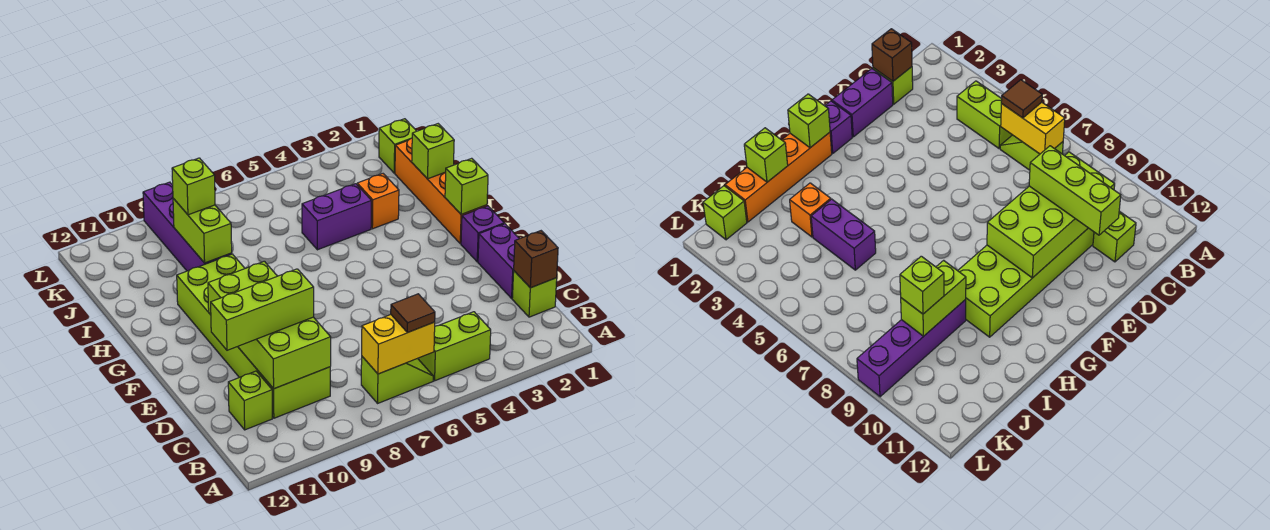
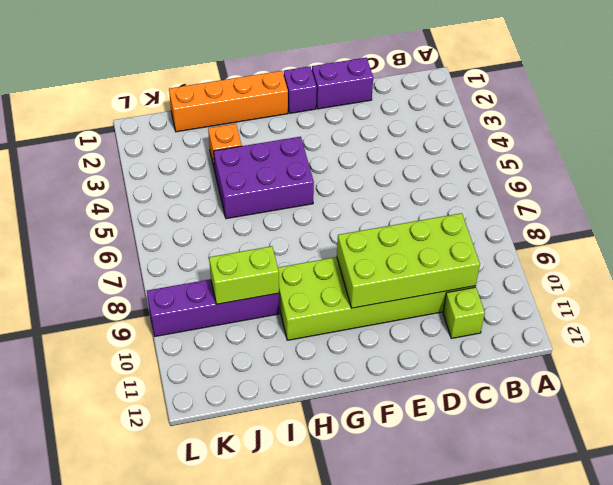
purple 2x3 brick [214,137,314,219] -> purple 1x2 brick [302,184,371,250]
none -> lime 1x2 brick [418,312,491,381]
none -> lime 1x2 slope [361,357,433,403]
none -> lime 1x1 brick [512,271,557,317]

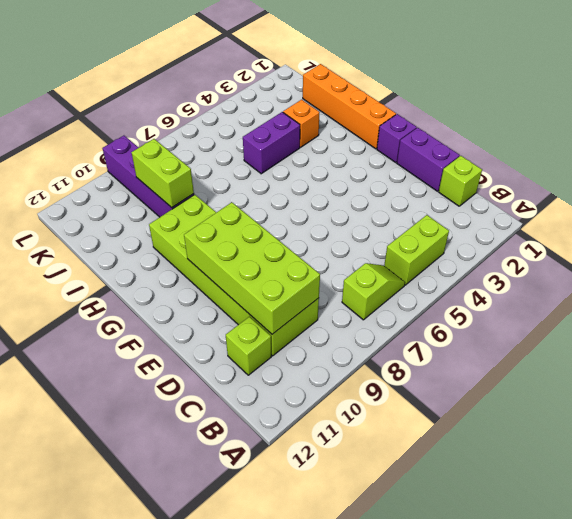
none -> lime 1x1 brick [379,119,416,173]
none -> yellow 1x2 brick [362,315,435,374]
none -> brown 1x1 brick [514,231,558,288]

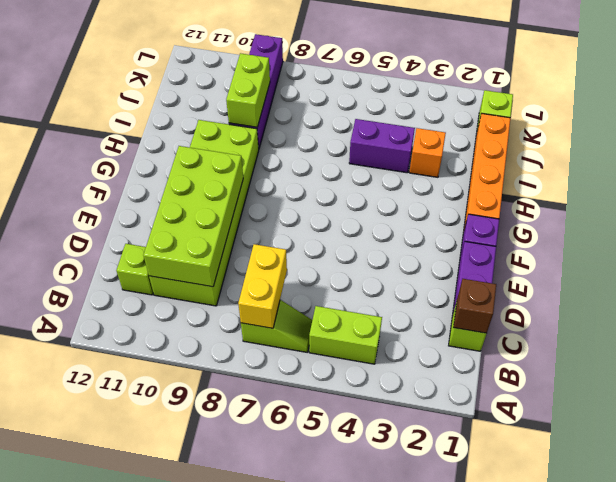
yellow 1x2 brick [238,244,287,328] -> yellow 1x2 brick turned to [362,315,435,374]
none -> lime 1x1 brick [445,158,488,215]
none -> lime 1x1 brick [412,124,454,179]
none -> brown 1x1 tile [391,294,435,332]

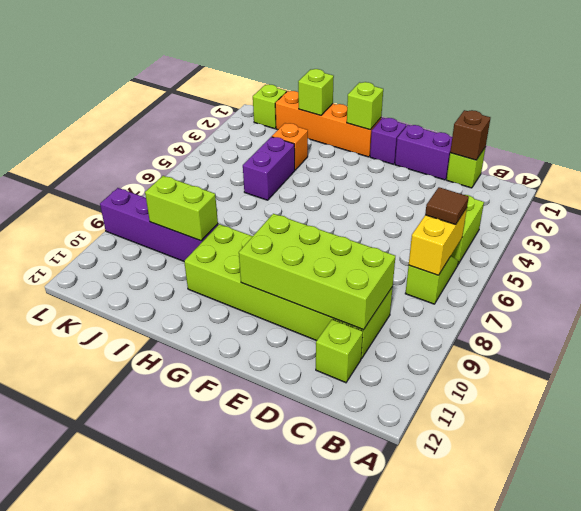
none -> lime 1x3 brick [211,269,314,350]
none -> lime 1x1 brick [172,158,215,215]

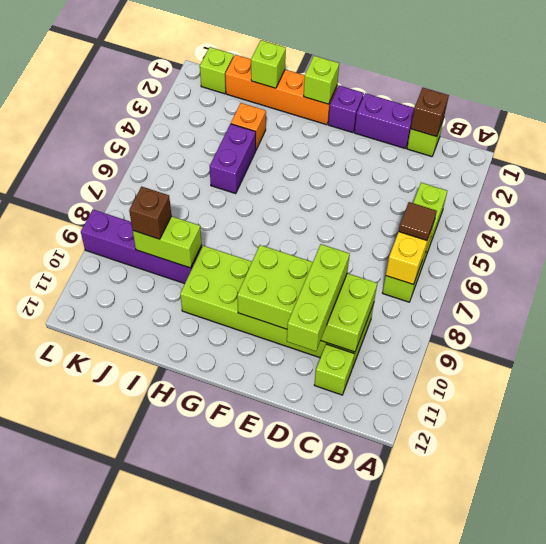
brown 1x1 brick [129,187,171,239] -> lime 1x1 brick [172,158,215,215]

